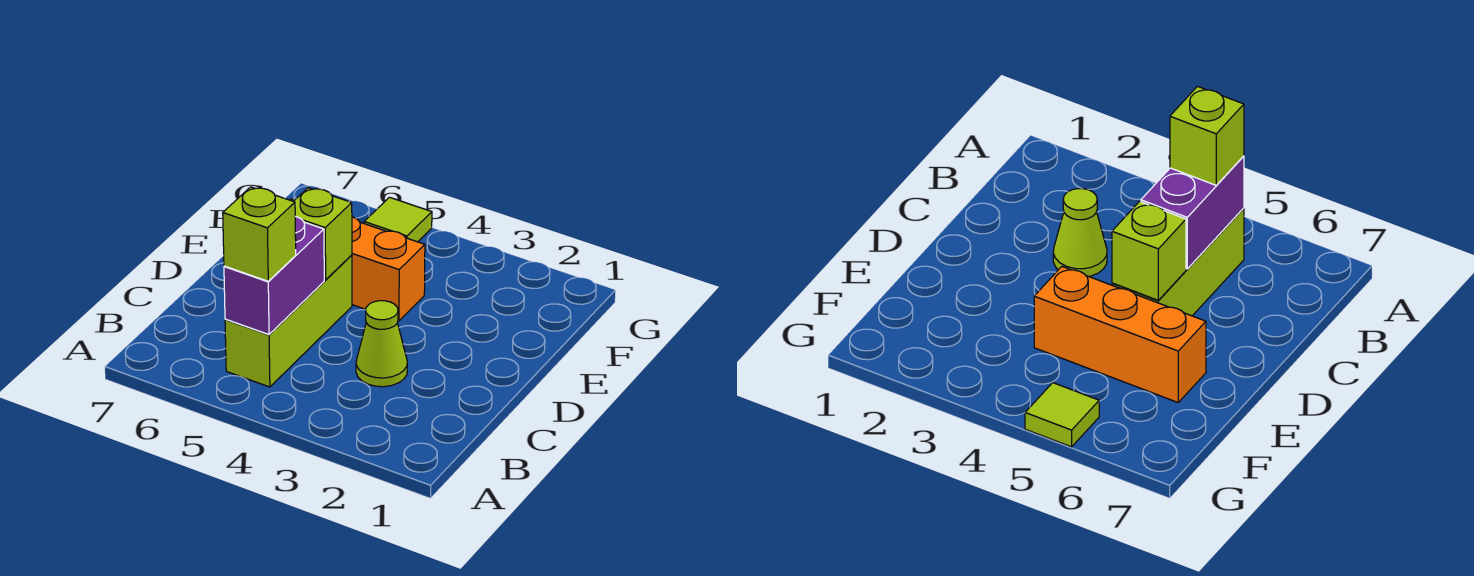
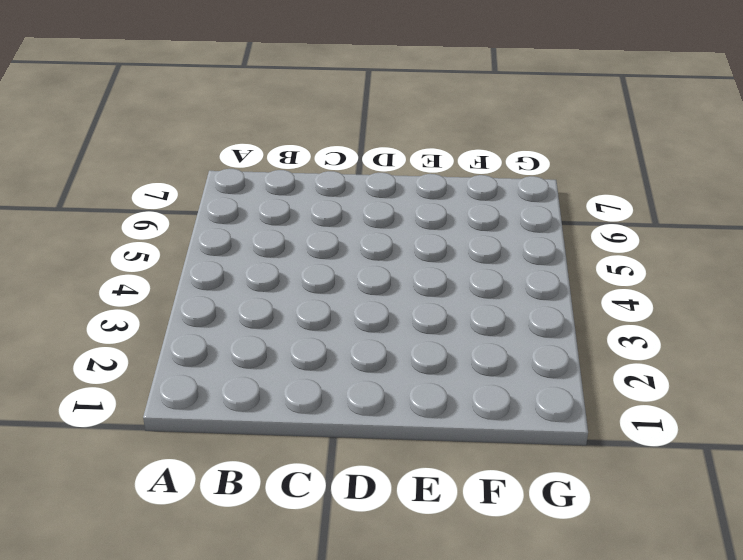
none -> lime 1x3 brick [225,255,352,387]
none -> lime 1x1 cone [356,301,407,387]

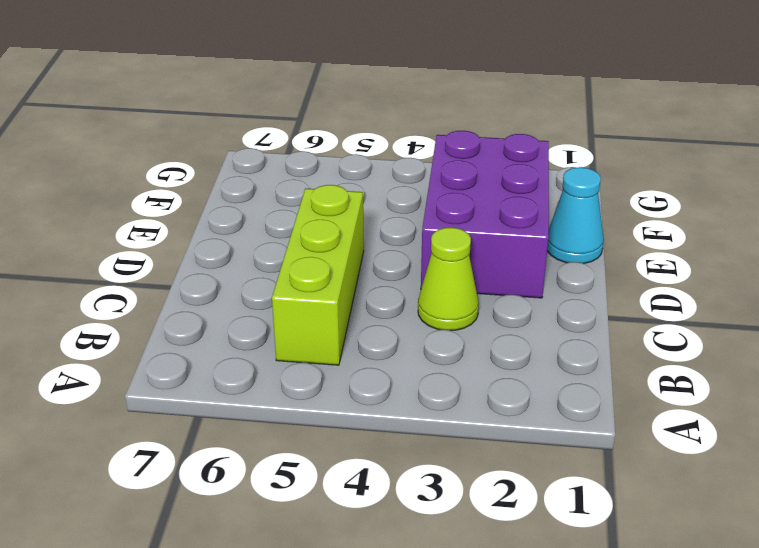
purple 2x3 brick [421,131,549,298] -> none
cyan 1x1 cone [547,167,604,264] -> none
none -> orange 1x3 brick [290,199,425,321]
none -> lime 1x1 tile [364,197,432,242]

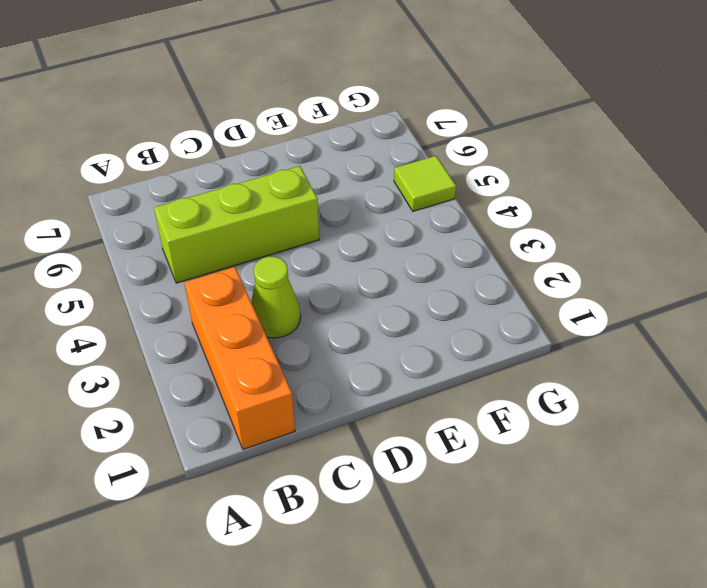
orange 1x3 brick [184,267,295,449] -> orange 1x3 brick moved to [290,199,425,321]
none -> purple 1x2 brick [224,216,324,335]
none -> lime 1x1 brick [294,188,352,280]

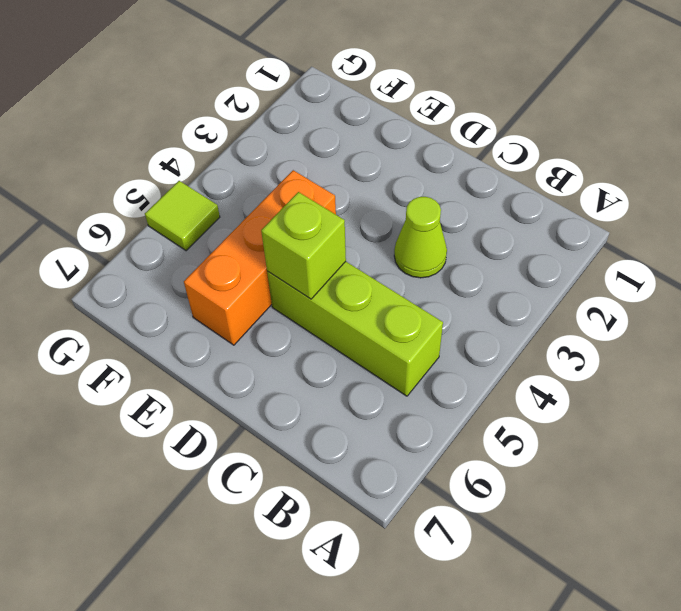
none -> purple 1x2 brick [224,216,324,335]
none -> lime 1x1 brick [223,187,296,281]

